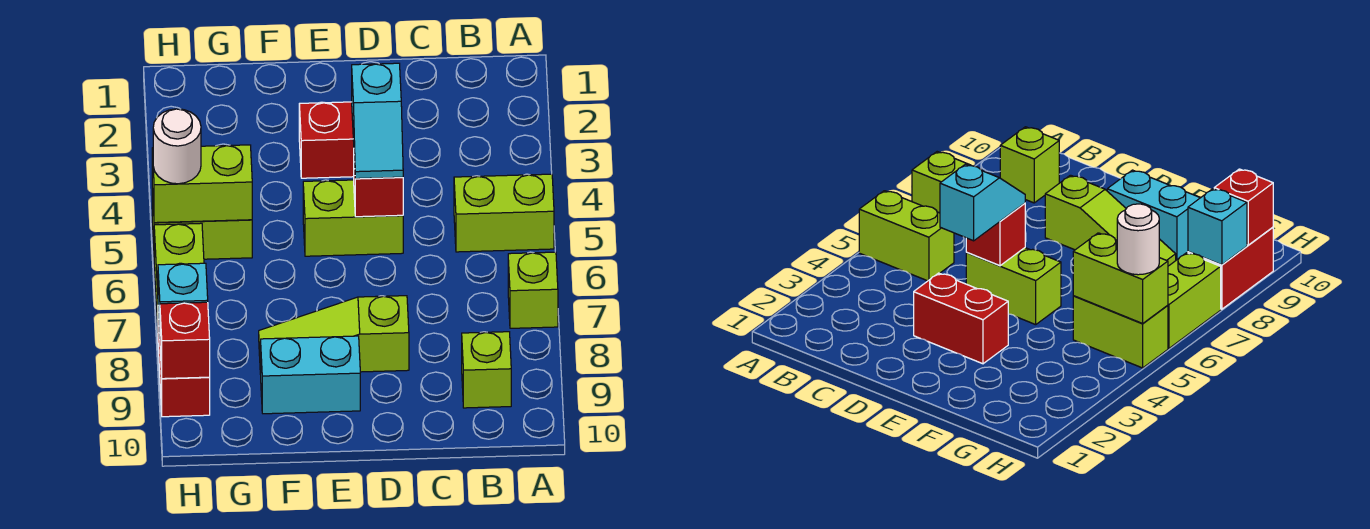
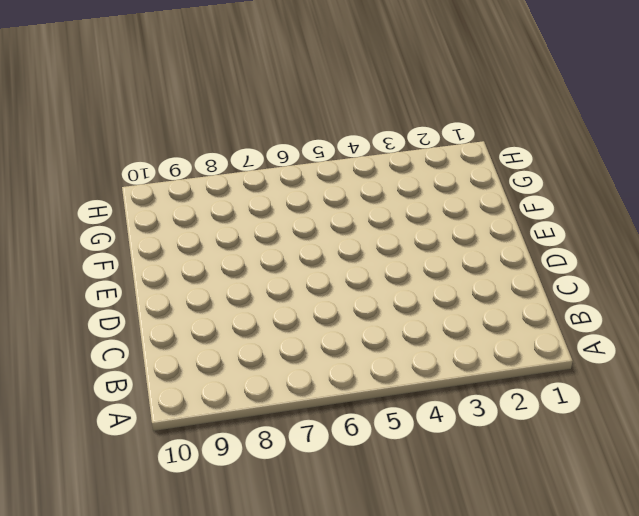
none -> lime 1x2 brick [454,174,554,252]
none -> lime 1x1 brick [508,252,558,328]
none -> lime 1x1 brick [462,332,511,408]

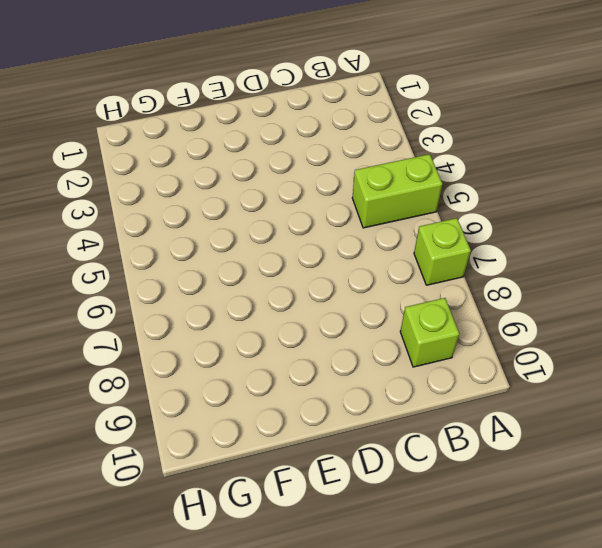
none -> red 1x2 brick [299,102,354,178]
none -> lime 1x2 brick [303,180,403,256]
none -> lime 1x3 slope [259,296,409,374]

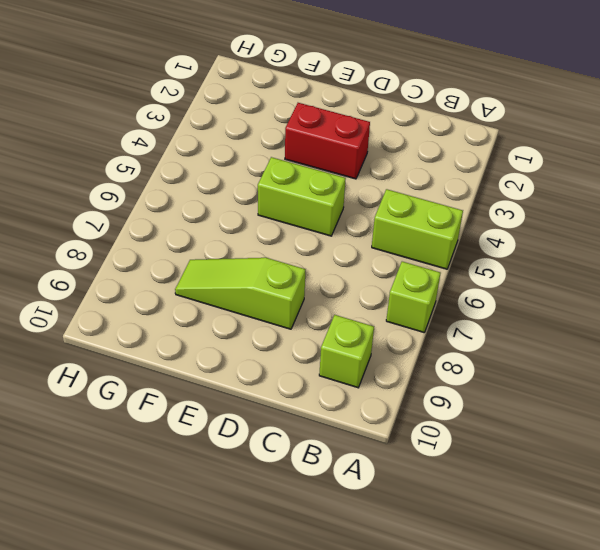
none -> cyan 1x2 brick [260,336,360,414]
none -> lime 1x2 brick [152,189,252,259]
none -> lime 1x2 brick [154,223,204,329]

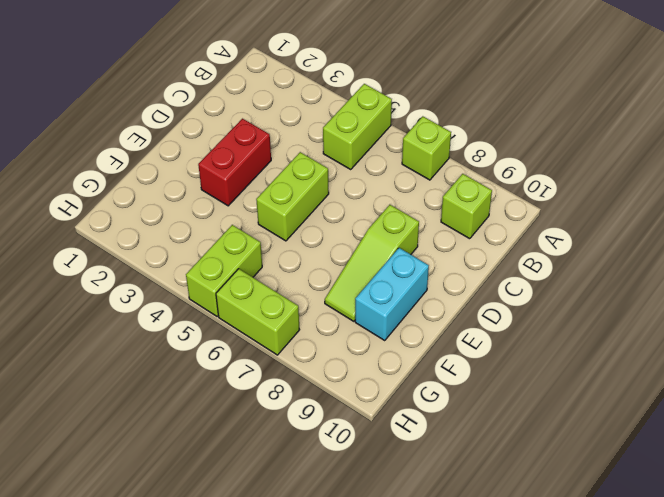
none -> red 1x2 brick [158,312,210,417]
none -> red 1x1 brick [354,162,403,217]
none -> lime 1x2 brick [152,145,252,223]

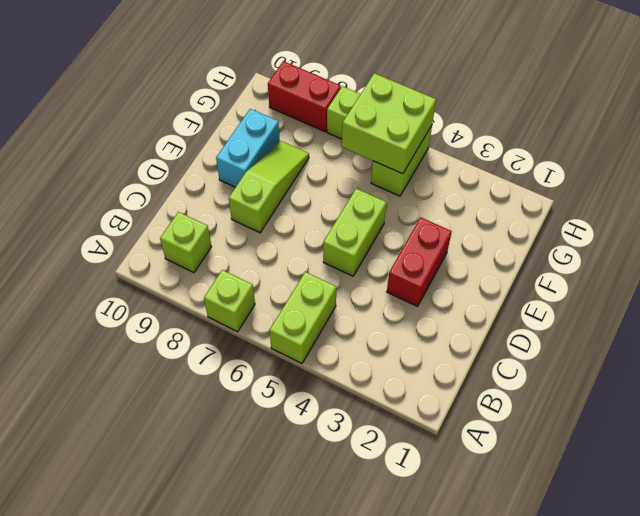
lime 2x2 brick [342,73,436,174] -> lime 1x2 brick [152,145,252,223]
none -> red 1x1 brick [354,162,403,217]
none -> cyan 1x1 brick [158,263,208,333]
none -> red 1x1 brick [160,302,210,379]

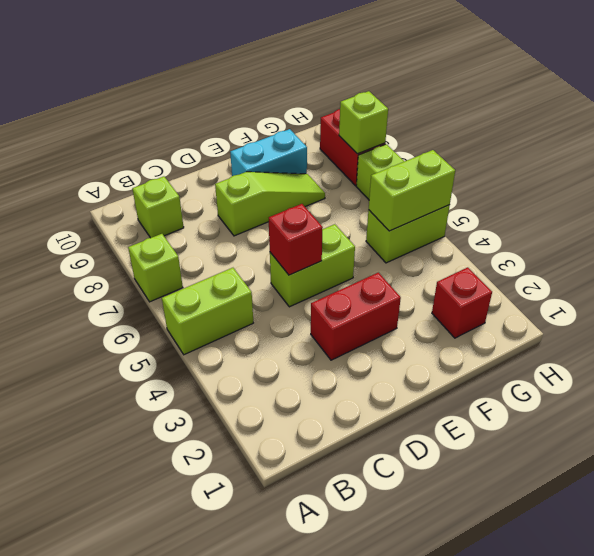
red 1x1 brick [432,267,492,338] -> red 1x1 brick moved to [160,302,210,379]
lime 1x1 brick [339,91,388,154] -> cyan 1x1 brick [158,263,208,333]
none -> cyan 1x2 slope [352,63,403,179]
none -> white 1x1 round brick [153,109,201,184]

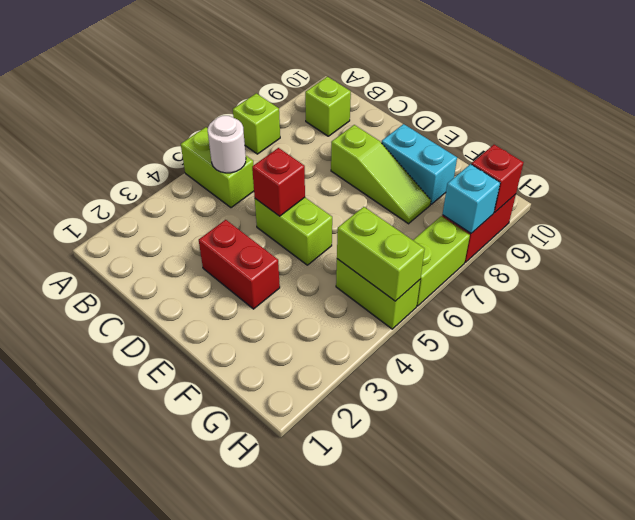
white 1x1 round brick [208,116,246,173] -> white 1x1 round brick moved to [153,109,201,184]
none -> cyan 1x2 slope [352,63,403,179]

